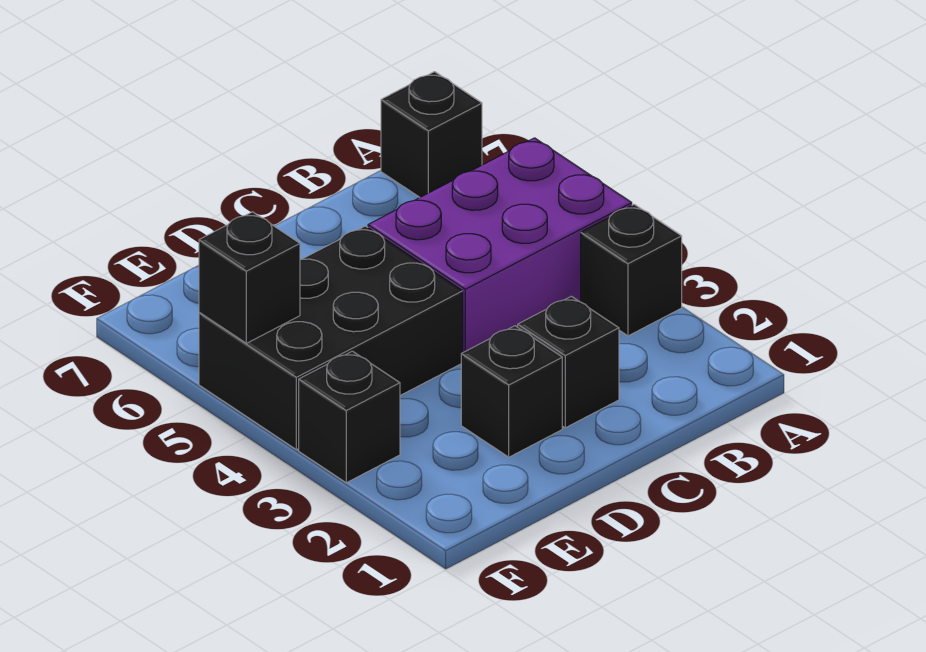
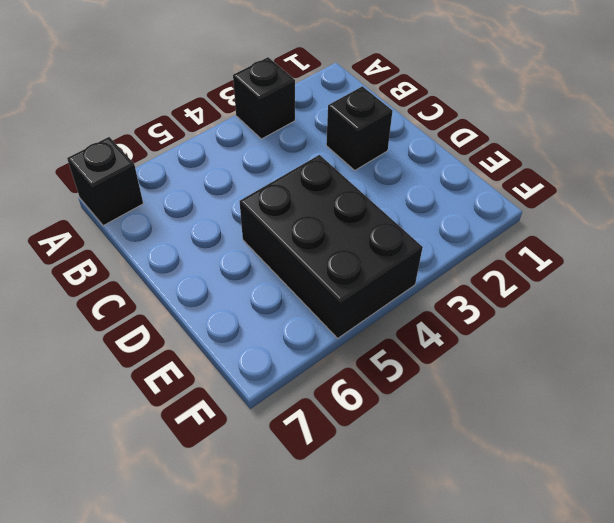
none -> purple 2x3 brick [368,138,632,352]
none -> black 1x1 brick [461,326,562,457]

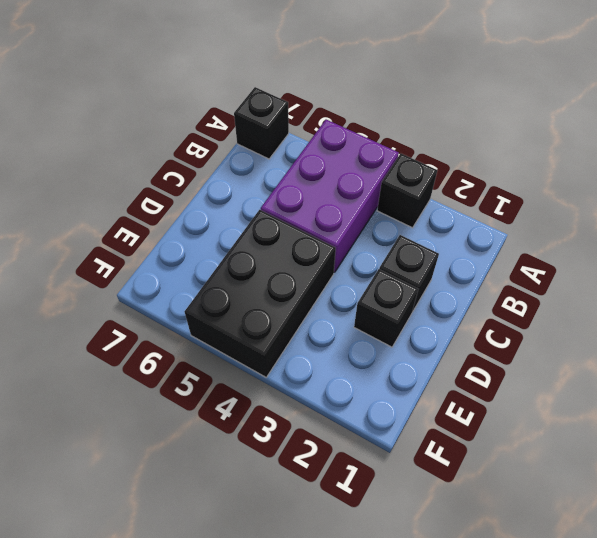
none -> black 1x1 brick [299,351,400,483]
none -> black 1x1 brick [199,212,300,343]

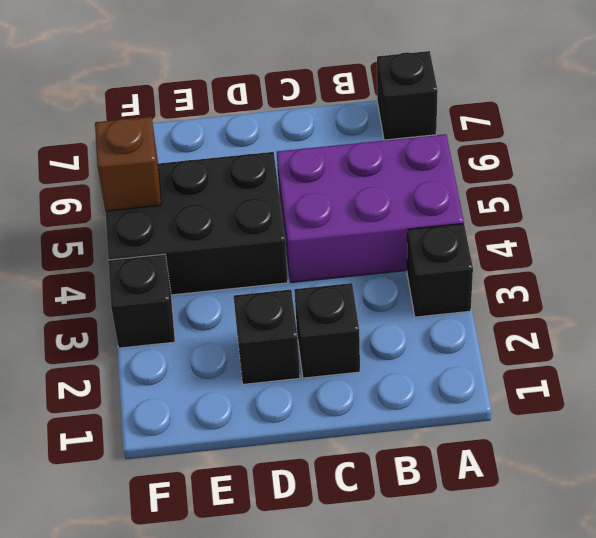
brown 1x1 brick [95,117,161,211] -> black 1x1 brick [199,212,300,343]

